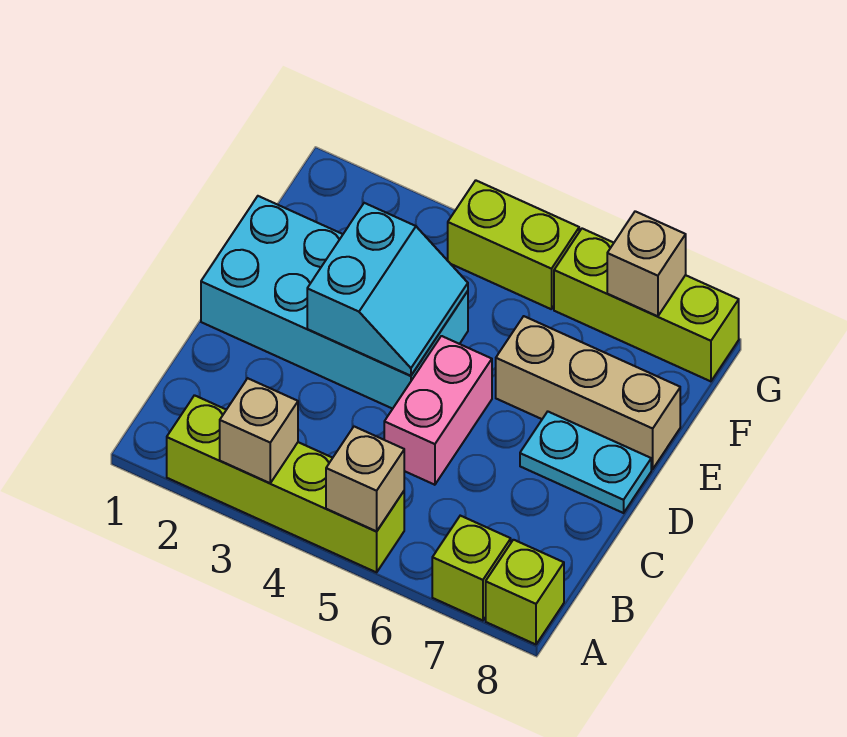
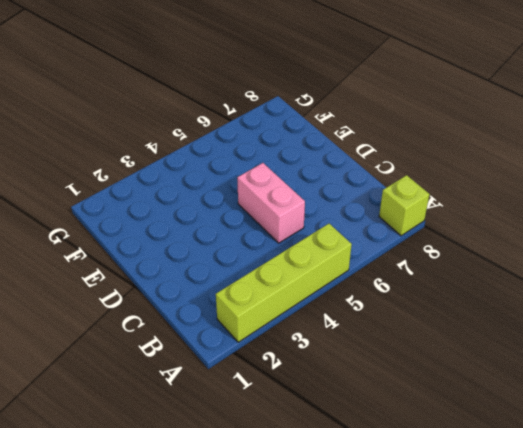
none -> lime 1x1 brick [432,516,511,621]
none -> cyan 2x4 brick [201,196,468,409]
none -> cyan 1x2 plate [520,412,651,513]

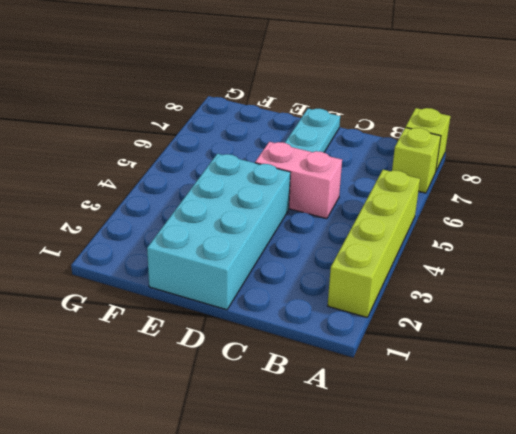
none -> tan 1x3 brick [496,316,680,469]
none -> lime 1x2 brick [448,180,579,309]
none -> lime 1x3 brick [554,229,739,381]

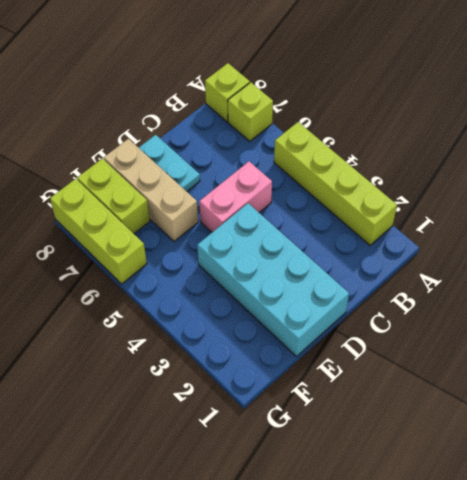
lime 1x2 brick [77,159,150,234] -> lime 1x2 brick moved to [448,180,579,309]
none -> tan 1x1 brick [220,378,298,483]
none -> tan 1x1 brick [326,427,404,531]
none -> cyan 2x2 slope [307,203,468,376]

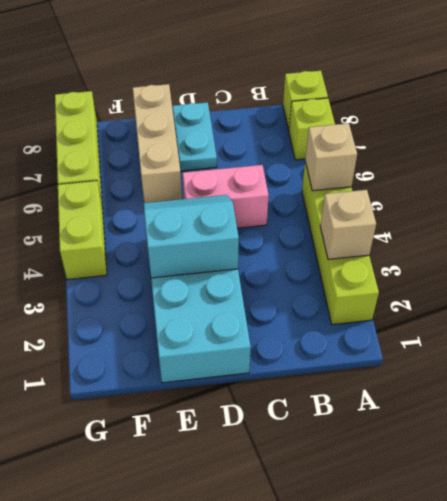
none -> tan 1x1 brick [607,211,686,316]

